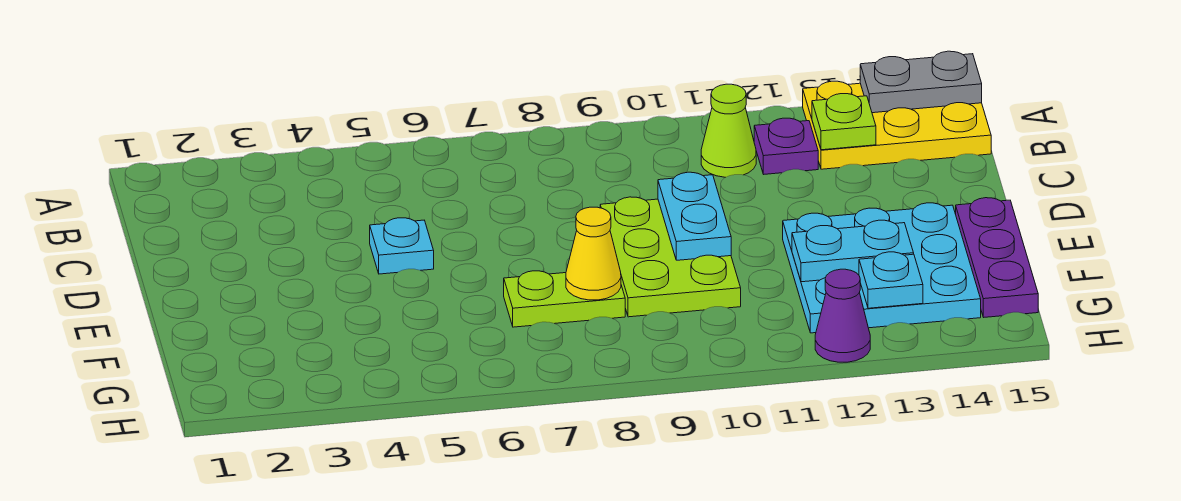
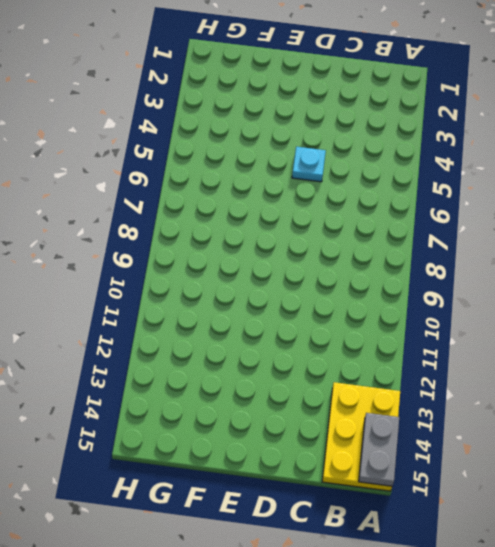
none -> lime 1x1 cone [701,84,756,177]
none -> purple 1x1 plate [754,118,818,174]
none -> lime 2x3 plate [600,197,741,317]

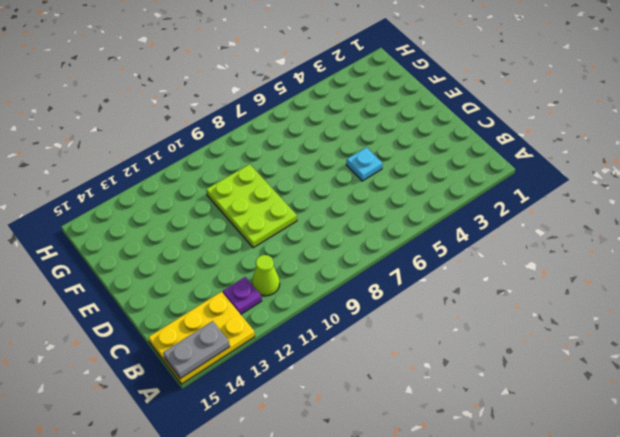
none -> cyan 3x3 plate [783,203,981,333]
none -> purple 1x3 plate [956,198,1038,317]
none -> lime 1x2 plate [504,271,625,327]

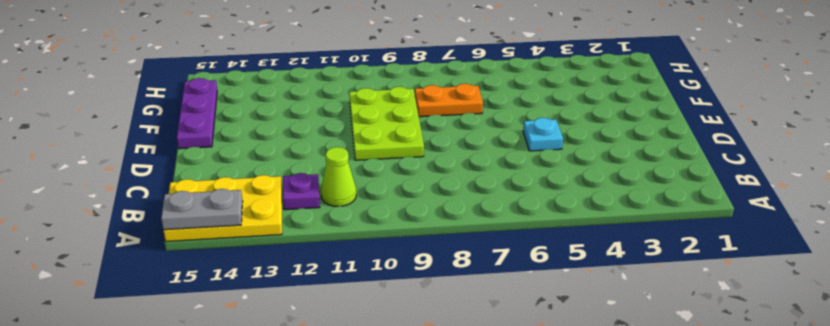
orange 1x2 plate [415,84,483,117] -> lime 1x2 plate [504,271,625,327]
none -> cyan 3x3 plate [783,203,981,333]
none -> purple 1x1 cone [815,269,870,362]
none -> lime 1x1 plate [812,94,876,150]

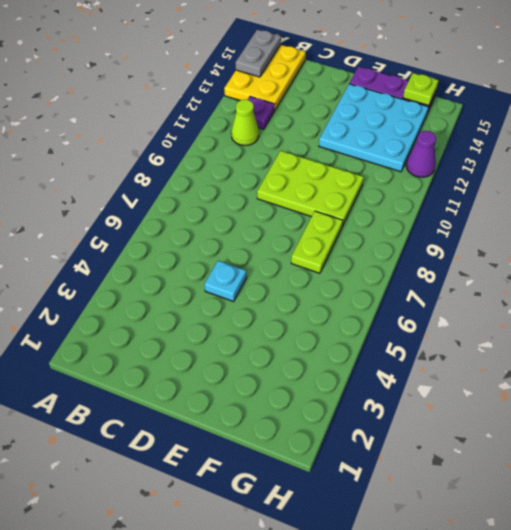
lime 1x1 plate [403,73,439,106] -> lime 1x1 plate moved to [812,94,876,150]
none -> cyan 1x2 plate [658,172,731,260]
none -> yellow 1x1 cone [566,207,621,300]
none -> cyan 1x2 plate [792,220,914,282]

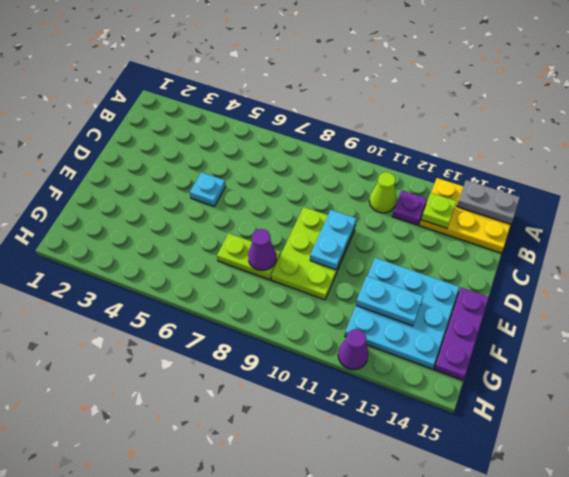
purple 1x1 cone [248,229,276,270] -> yellow 1x1 cone [566,207,621,300]
none -> cyan 1x1 plate [859,252,923,308]

